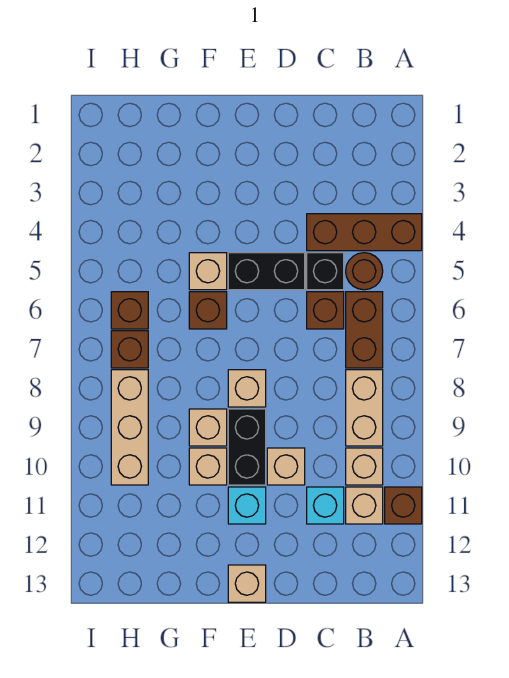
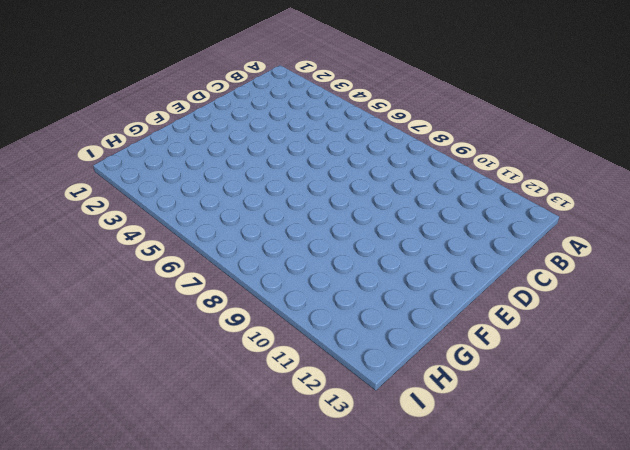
none -> brown 1x3 brick [307,214,422,251]
none -> brown 1x1 brick [385,487,422,524]
none -> brown 1x1 round brick [346,253,383,290]

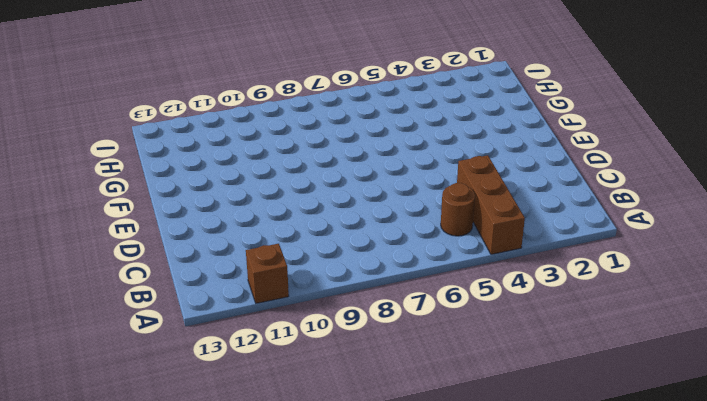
none -> brown 1x2 brick [346,292,383,368]
none -> tan 1x2 brick [346,370,383,446]
none -> tan 1x1 brick [346,448,383,485]

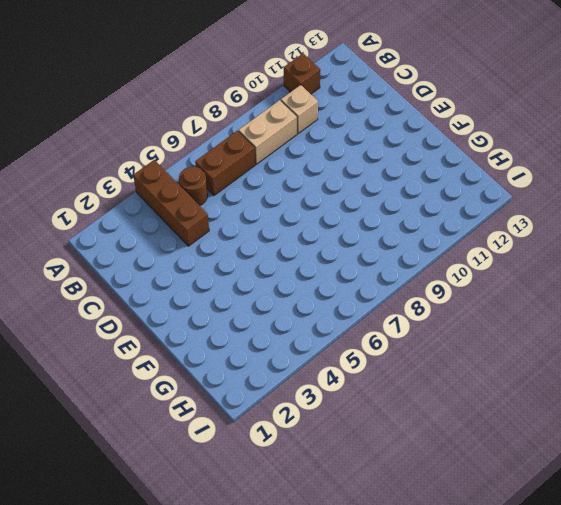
none -> tan 1x1 brick [346,487,383,524]
none -> black 1x1 brick [307,253,344,290]
none -> brown 1x1 brick [307,292,344,329]

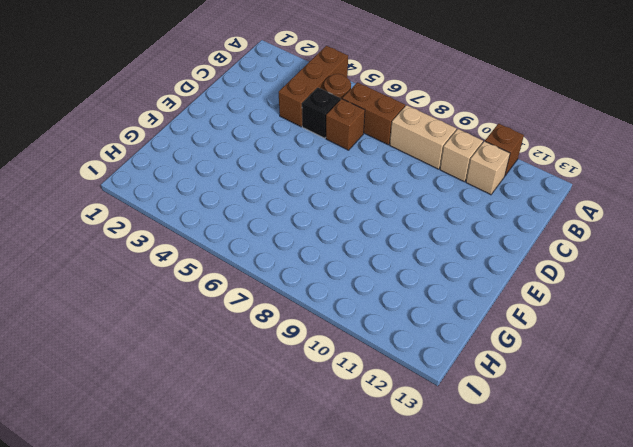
none -> cyan 1x1 brick [307,487,344,524]
none -> black 1x2 brick [228,253,305,290]
none -> tan 1x1 brick [267,448,305,485]

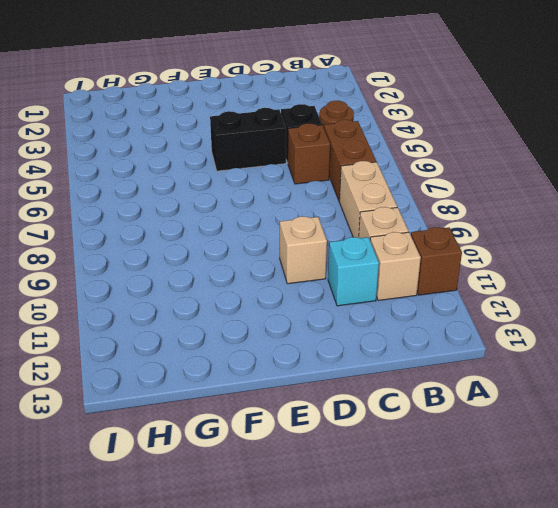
none -> brown 1x3 brick [307,214,422,251]
none -> tan 1x1 brick [228,370,266,407]
none -> black 1x2 brick [228,409,266,485]

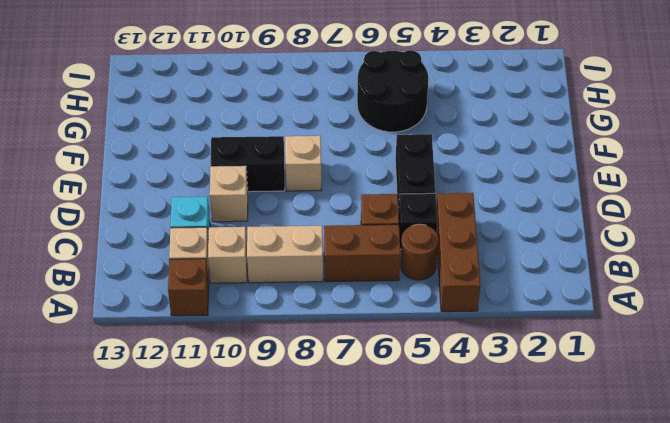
black 2x2 round brick [357,50,428,132] -> brown 1x1 brick [111,292,148,329]
none -> cyan 1x1 brick [228,487,266,524]
none -> tan 1x1 brick [228,565,266,602]
none -> tan 1x1 brick [189,253,227,290]

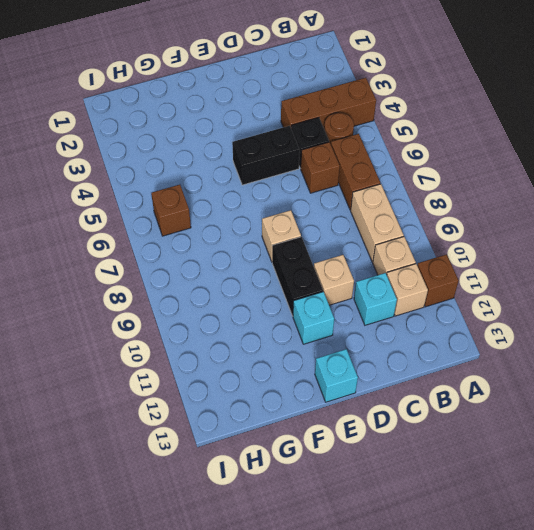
cyan 1x1 brick [315,349,358,402] -> tan 1x1 brick [228,565,266,602]
none -> tan 1x1 brick [189,253,227,290]
none -> brown 1x1 brick [189,292,227,329]
none -> tan 1x1 brick [189,409,227,446]

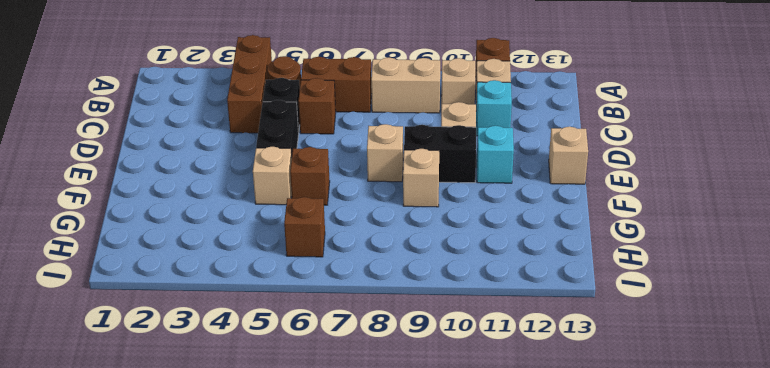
none -> tan 1x1 brick [189,448,227,485]
none -> brown 1x1 brick [111,331,148,368]
none -> tan 1x3 brick [111,370,148,485]

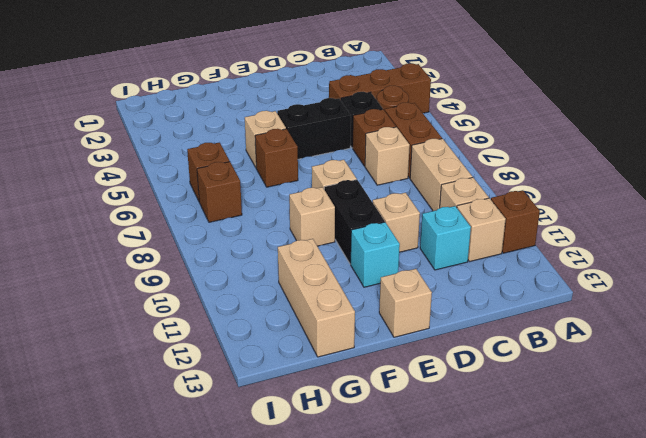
tan 1x1 brick [365,127,410,185] -> tan 1x1 brick moved to [189,448,227,485]
tan 1x3 brick [278,239,355,357] -> tan 1x3 brick moved to [111,370,148,485]

